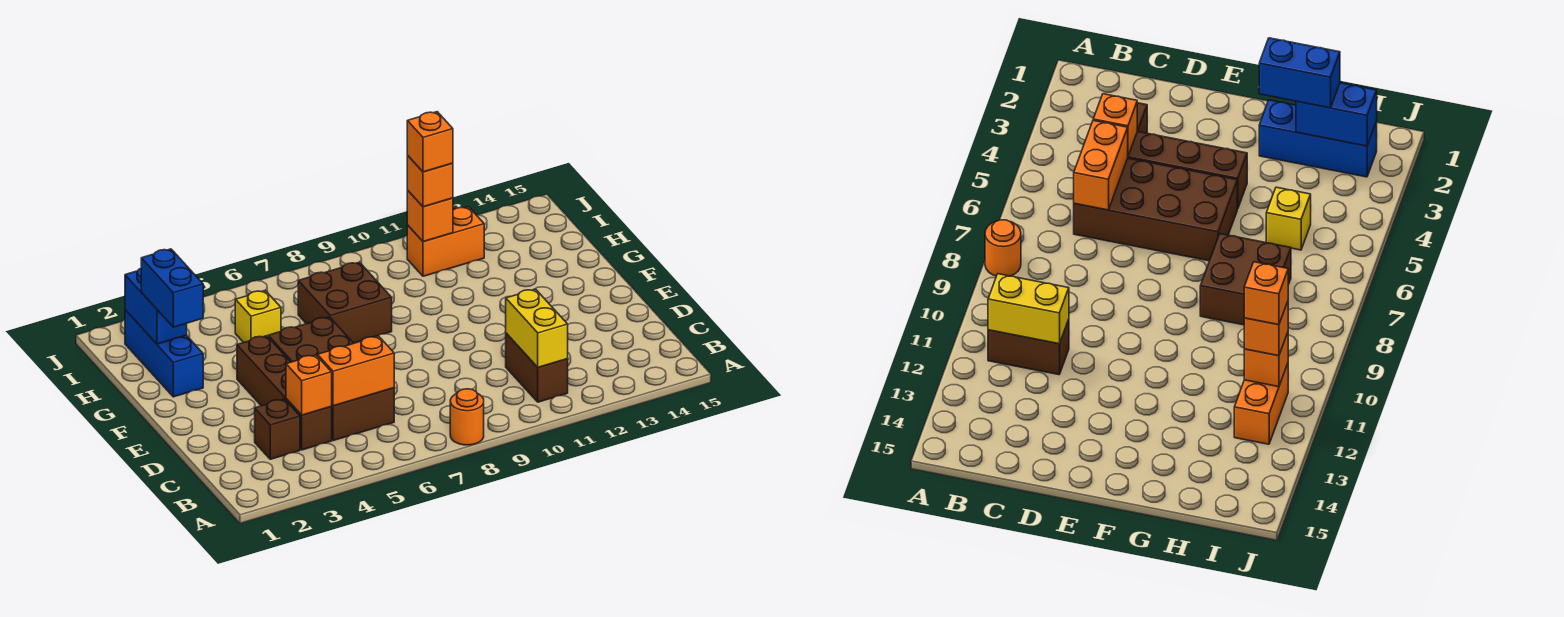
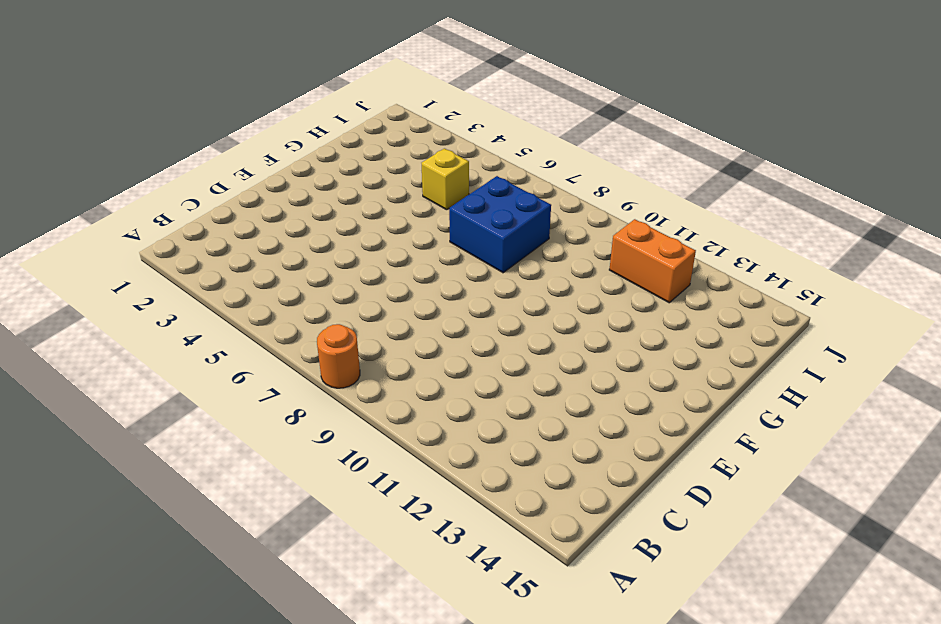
blue 2x2 brick [449,176,551,273] -> brown 2x2 brick [298,262,392,343]
none -> brown 1x2 brick [506,333,568,402]
none -> brown 1x1 brick [255,399,300,459]
none -> brown 1x4 brick [237,336,332,450]

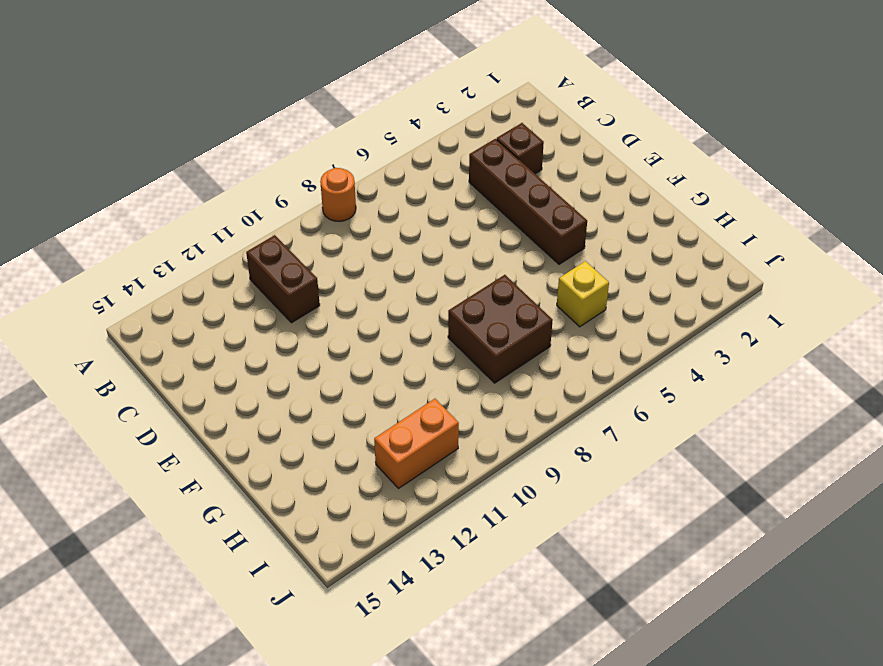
none -> brown 2x4 brick [268,317,394,441]
none -> blue 1x3 brick [125,310,203,397]
none -> yellow 1x2 brick [506,289,568,367]

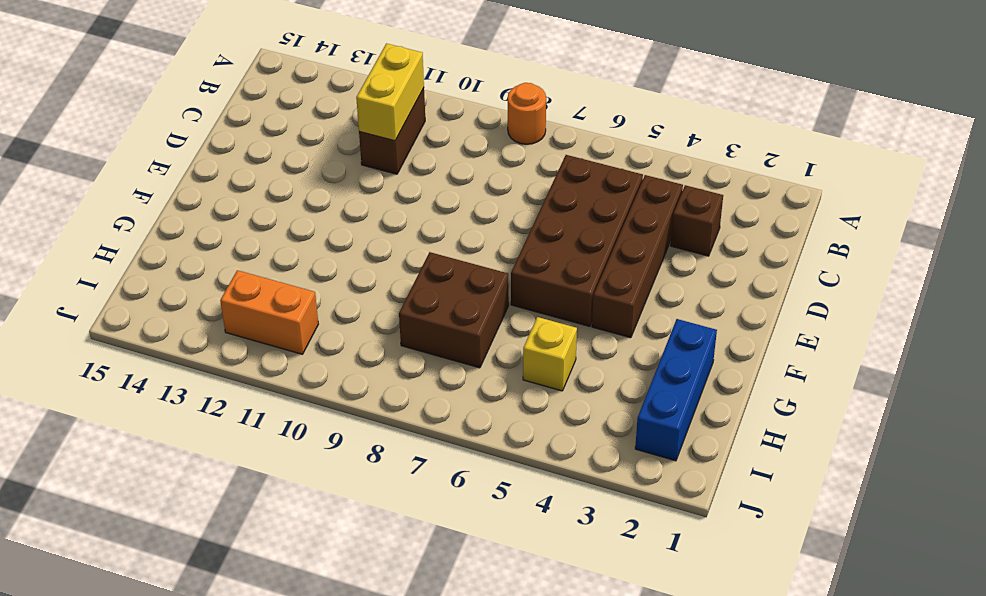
none -> orange 1x1 brick [286,355,332,415]
none -> orange 1x2 brick [317,336,394,406]
none -> blue 1x2 brick [125,268,187,344]

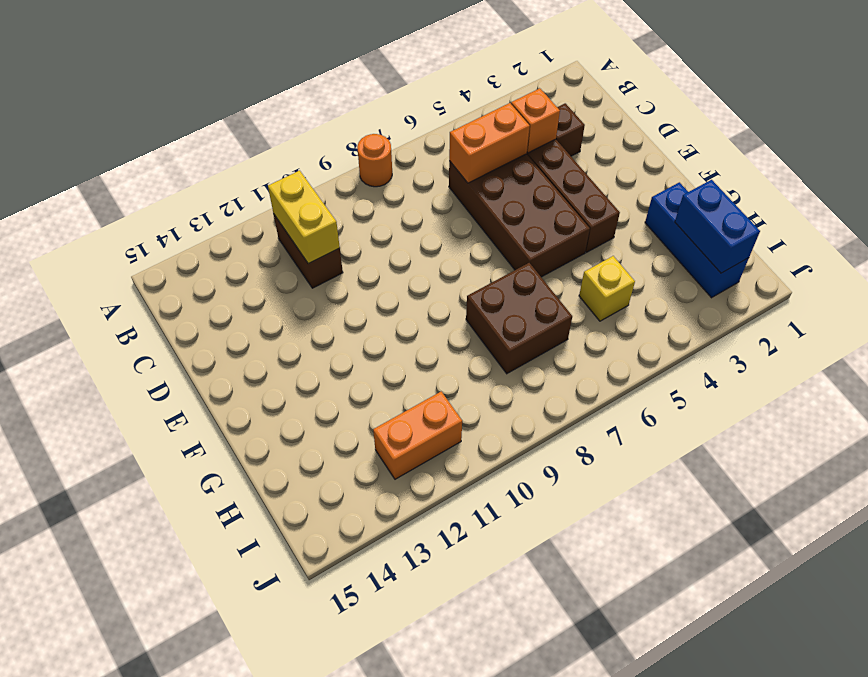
none -> orange 1x1 brick [407,190,453,242]
none -> blue 1x2 brick [141,249,203,327]
none -> orange 1x1 brick [407,156,453,207]

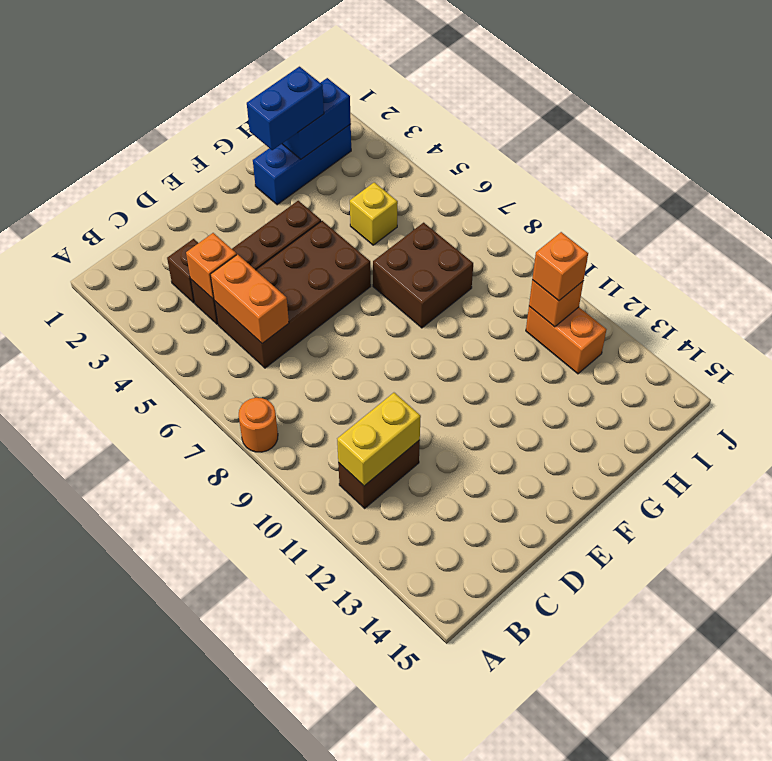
none -> orange 1x1 brick [407,112,453,172]

